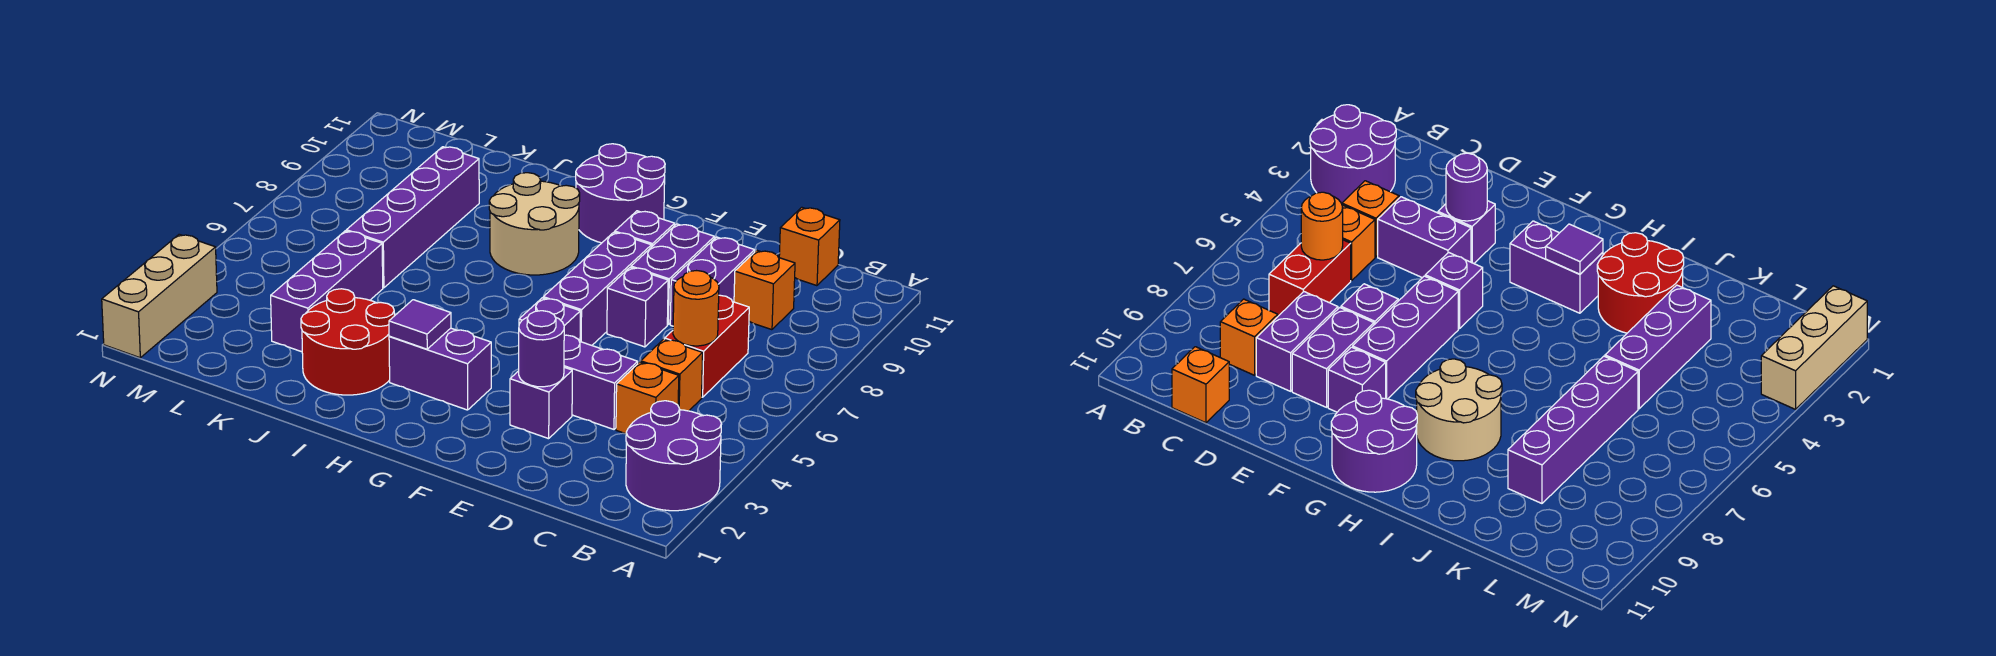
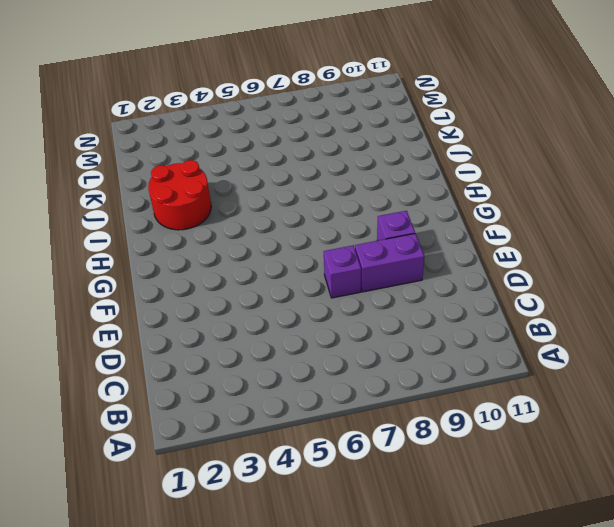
none -> purple 2x2 round brick [626,401,722,511]
none -> orange 1x1 brick [616,362,679,434]
none -> orange 1x1 brick [641,339,703,411]

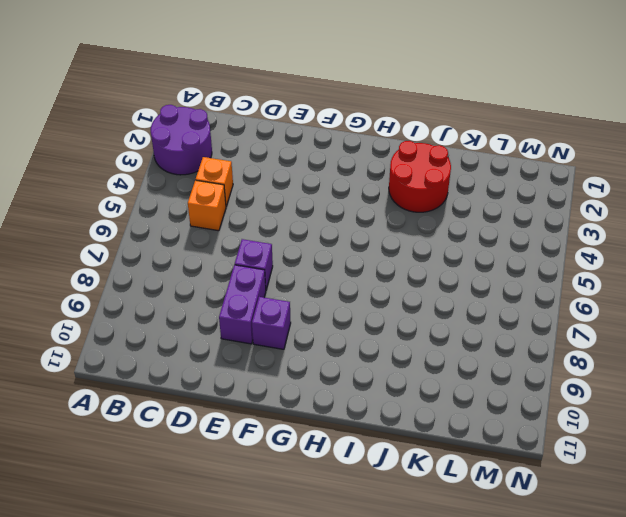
none -> red 1x2 brick [665,295,749,397]
none -> orange 1x1 brick [734,250,795,330]
none -> orange 1x1 brick [779,207,840,286]

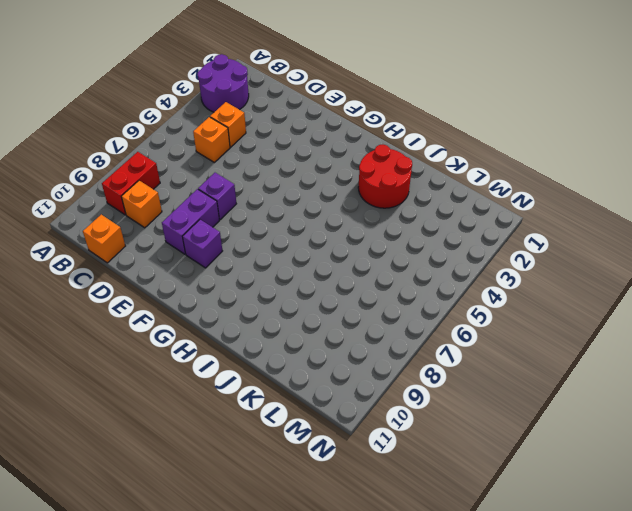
red 1x2 brick [102,152,160,215] -> red 1x2 brick moved to [665,295,749,397]
none -> purple 1x2 brick [564,335,638,429]
none -> purple 1x2 brick [670,237,755,326]
none -> purple 1x1 brick [510,367,572,439]

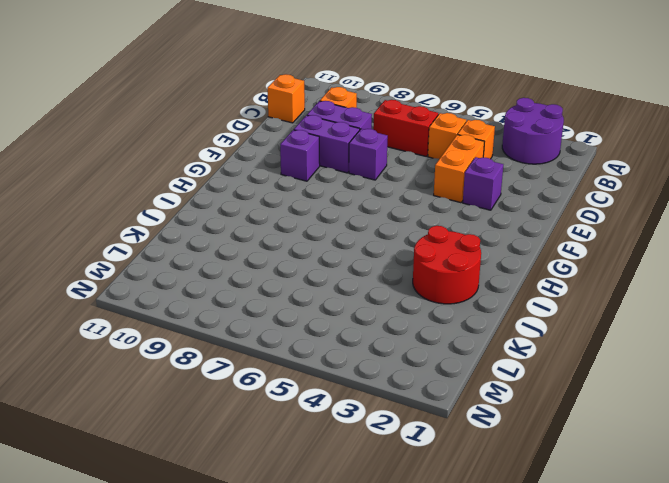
orange 1x2 brick [434,135,484,203] -> purple 1x2 brick [564,335,638,429]
none -> purple 1x1 brick [519,298,580,341]
none -> purple 1x3 brick [543,232,651,345]
none -> purple 1x2 brick [389,328,491,410]

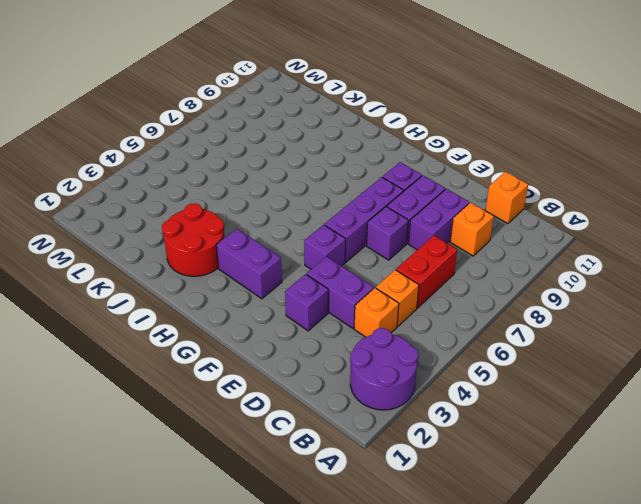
none -> purple 2x2 round brick [576,144,665,243]
none -> tan 2x2 round brick [489,173,580,275]
none -> purple 1x3 brick [271,231,383,352]

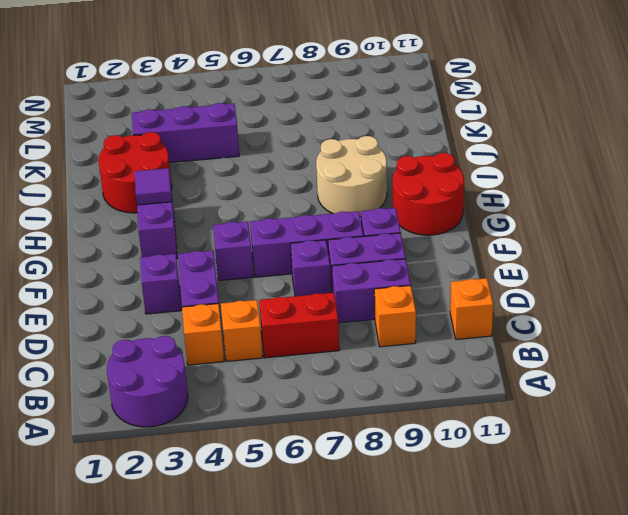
red 2x2 round brick [393,153,464,235] -> purple 2x2 round brick [576,144,665,243]
none -> purple 1x4 brick [346,147,479,288]
none -> tan 1x3 brick [102,234,217,358]
none -> orange 1x1 round brick [673,271,719,346]

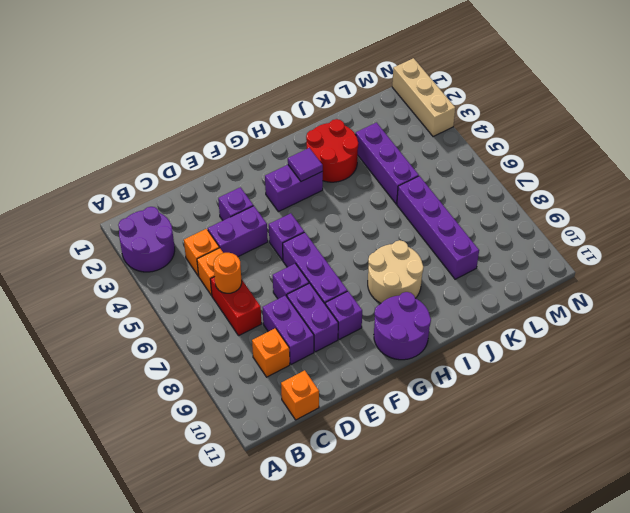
none -> purple 1x1 round brick [519,311,564,387]

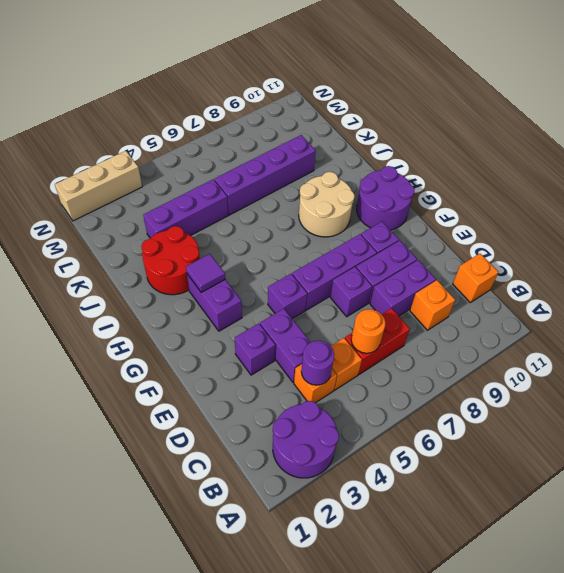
purple 1x1 round brick [301,341,334,385] -> purple 1x1 round brick moved to [519,311,564,387]

